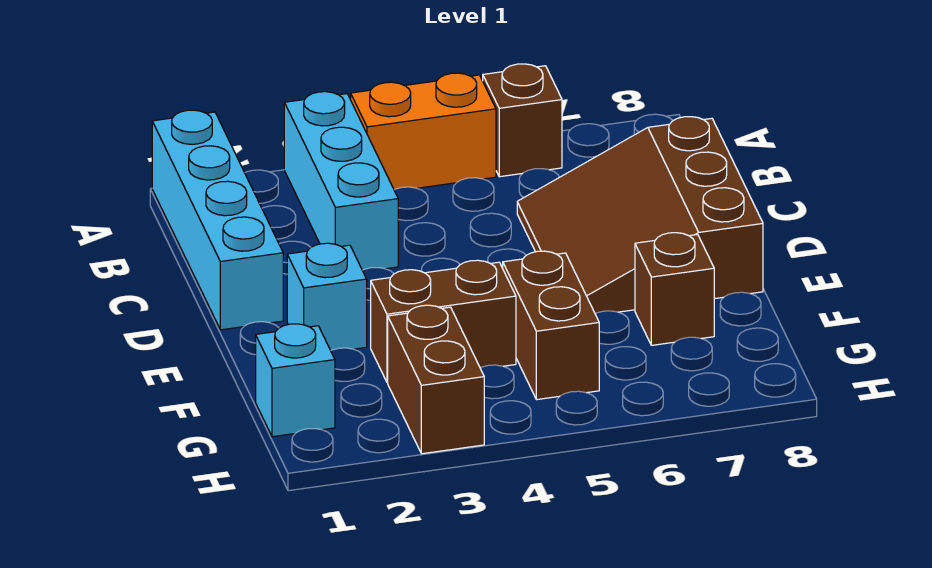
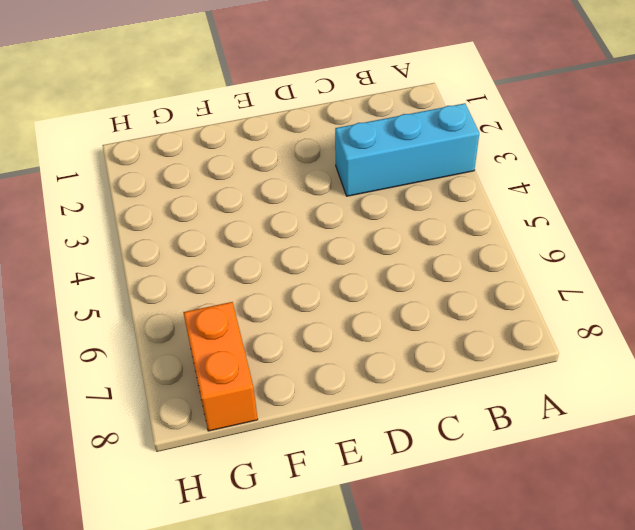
orange 1x2 brick [183,302,258,431] -> orange 1x2 brick moved to [351,73,496,190]
none -> cyan 1x4 brick [152,110,283,330]
none -> brown 1x1 brick [483,64,562,177]

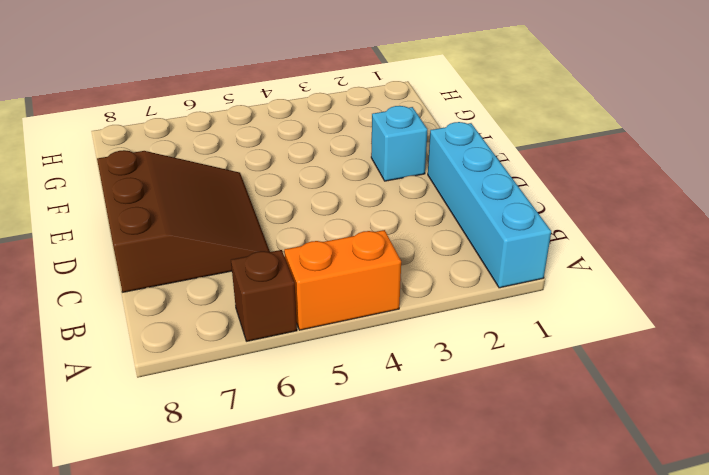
none -> cyan 1x3 brick [284,92,398,270]
none -> brown 1x2 brick [371,260,516,383]

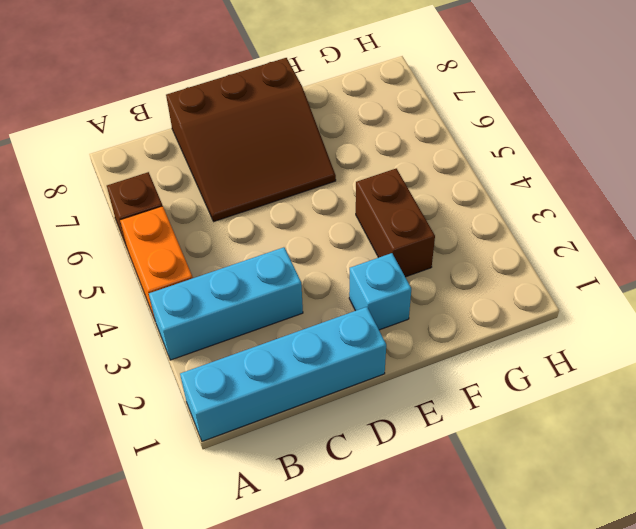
none -> brown 1x2 brick [503,251,599,400]
none -> brown 1x1 brick [635,233,714,345]

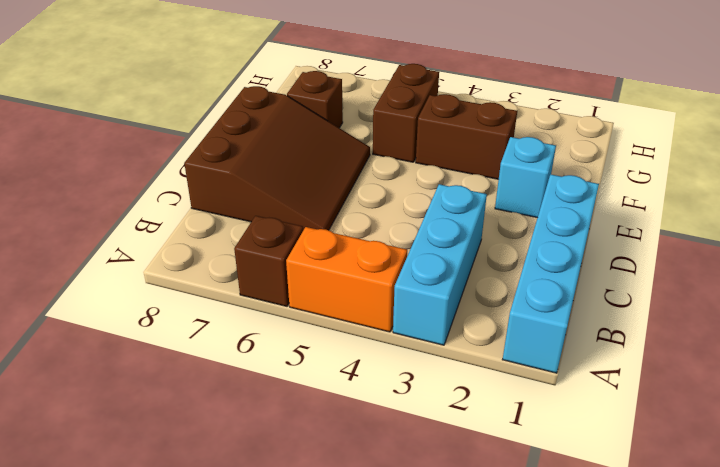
none -> cyan 1x1 brick [256,324,335,437]
none -> brown 1x2 brick [388,305,484,454]

